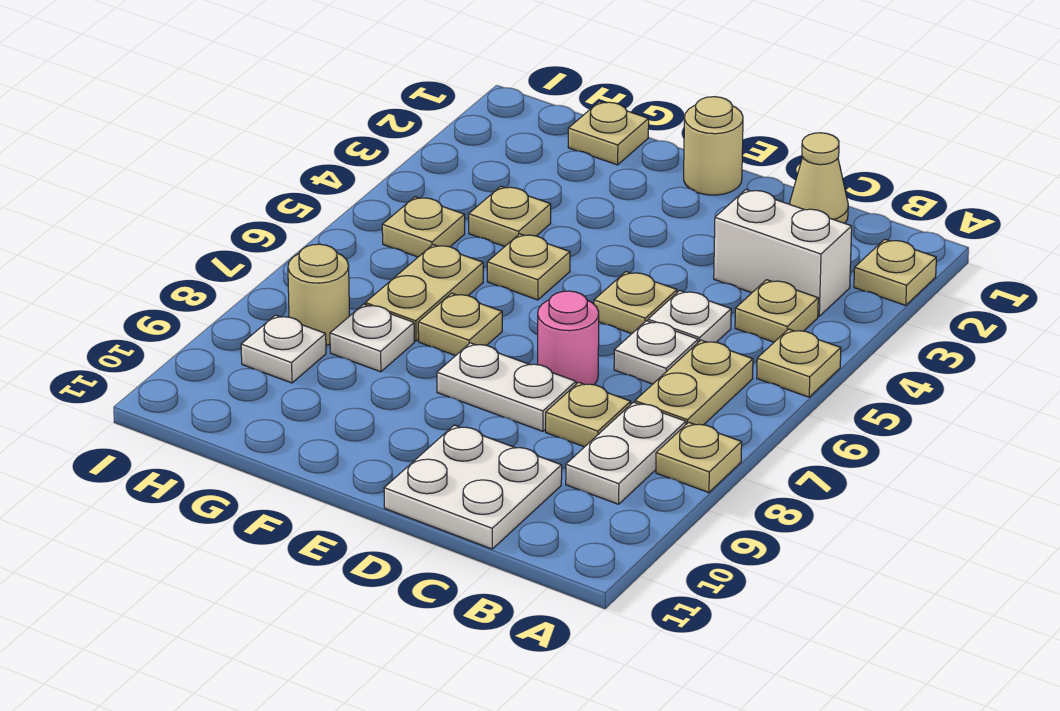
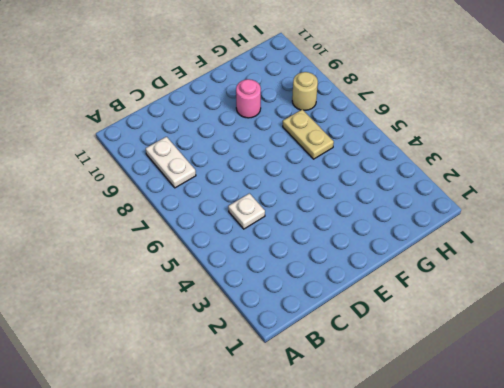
pink 1x1 round brick [236,79,261,118] -> pink 1x1 round brick moved to [538,291,599,385]
none -> tan 1x1 plate [854,239,936,305]
none -> tan 1x1 plate [757,329,841,397]
none -> tan 1x1 plate [656,422,742,493]

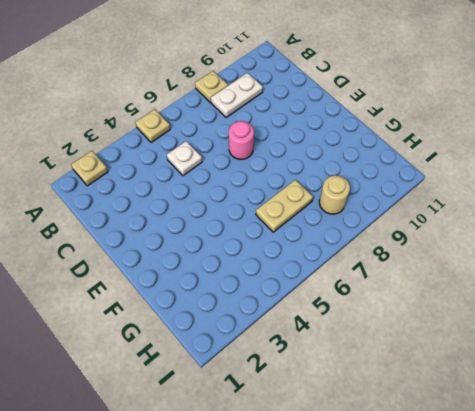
none -> white 1x2 brick [714,190,852,316]
none -> tan 1x1 plate [735,280,818,342]
none -> tan 1x2 plate [635,340,753,425]

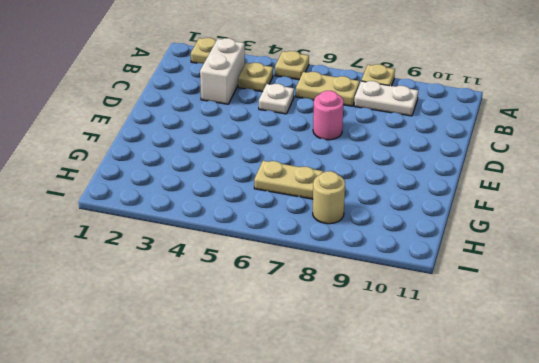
none -> tan 1x1 cone [790,133,848,223]
none -> white 1x1 plate [614,321,698,384]
none -> tan 1x1 plate [546,382,631,447]

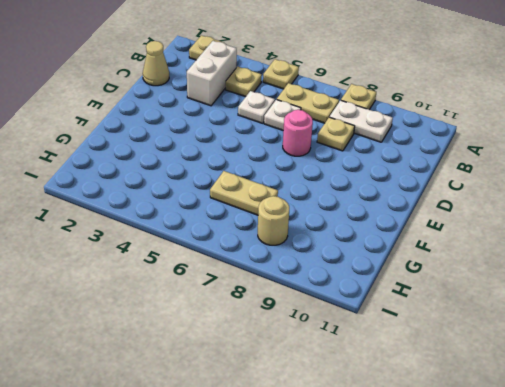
none -> white 2x2 plate [384,425,562,549]
none -> tan 1x1 plate [594,272,677,334]
none -> white 1x2 plate [437,343,576,431]

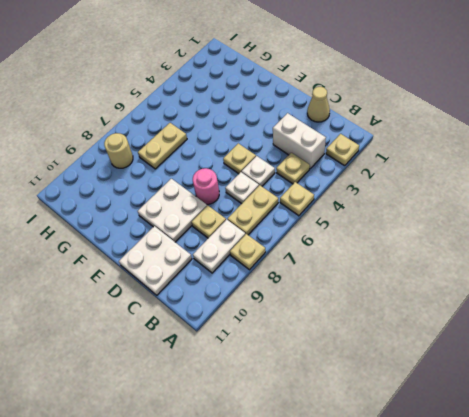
white 2x2 plate [138,179,207,242] -> white 1x2 plate [437,343,576,431]
none -> tan 1x1 round brick [684,97,743,195]
none -> tan 1x1 plate [487,234,570,300]
none -> tan 1x1 plate [418,293,502,356]

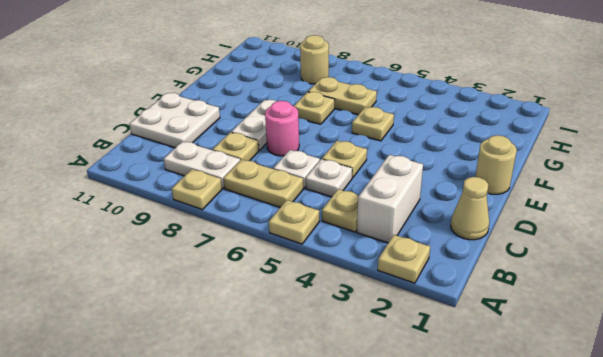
none -> tan 1x1 plate [568,102,649,165]
none -> tan 1x1 plate [469,186,551,247]
none -> white 1x1 plate [330,304,414,372]

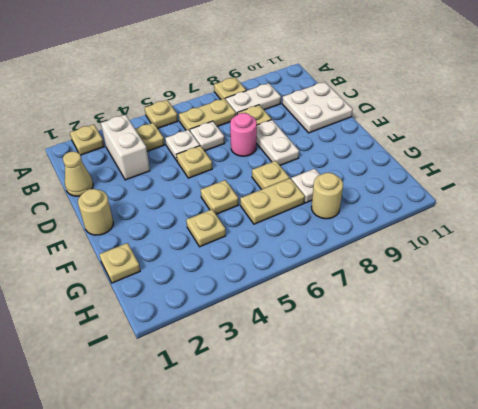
none -> tan 1x1 plate [382,197,465,257]
none -> white 1x1 plate [241,315,326,383]

